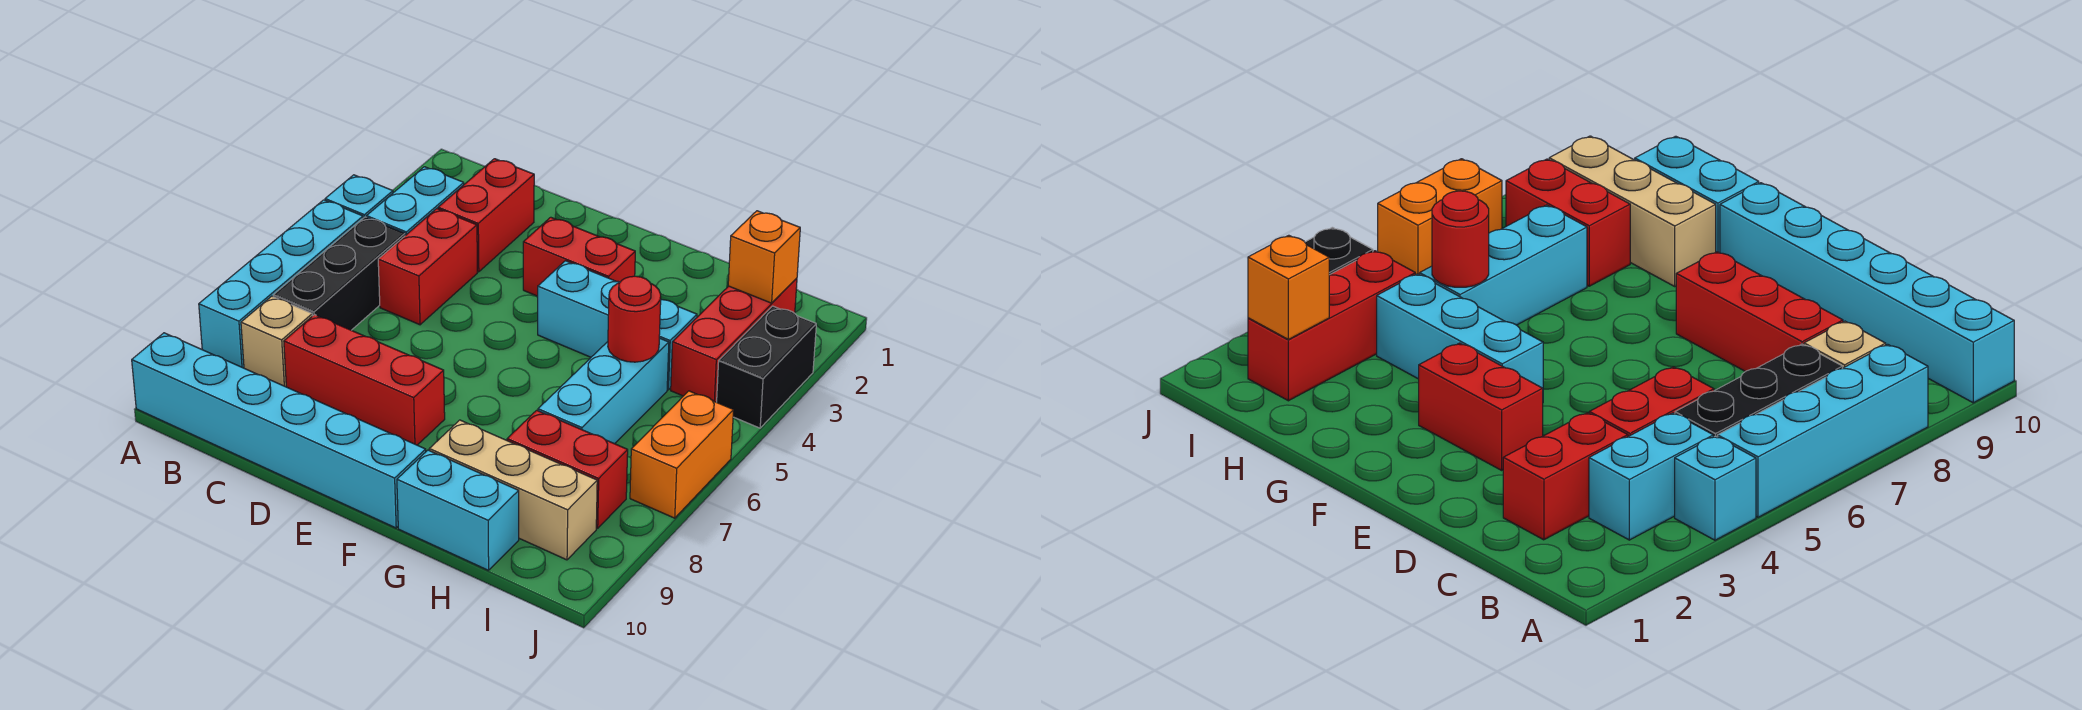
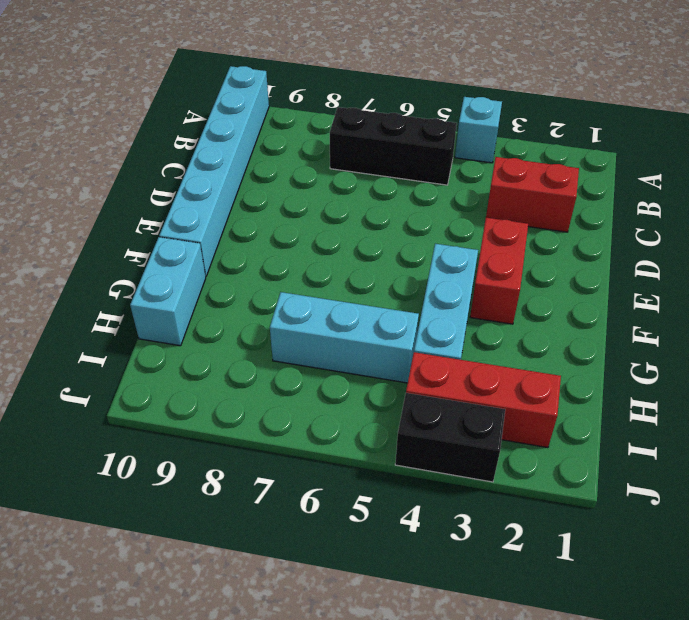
none -> cyan 1x4 brick [199,200,363,368]
none -> cyan 1x2 brick [367,167,464,235]
none -> tan 1x1 brick [241,296,312,387]

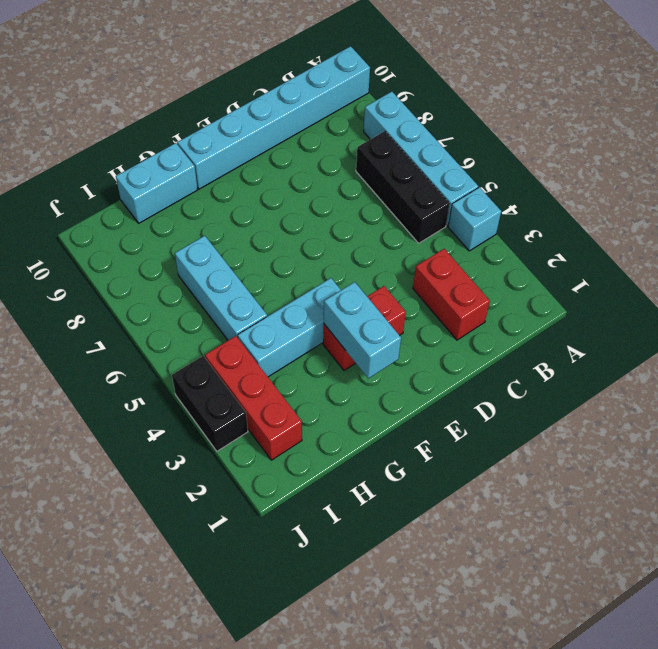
cyan 1x2 brick [324,282,401,378] -> cyan 1x2 brick moved to [367,167,464,235]
none -> tan 1x1 brick [241,296,312,387]
none -> red 1x2 brick [378,209,477,325]
none -> red 1x3 brick [284,315,445,445]

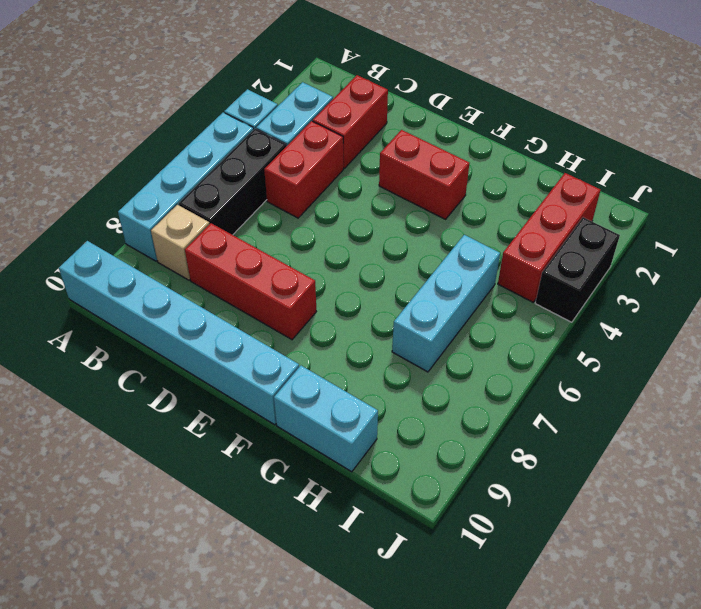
none -> cyan 1x3 brick [538,261,697,390]
none -> tan 1x3 brick [429,420,597,560]
none -> red 1x2 brick [507,410,628,528]

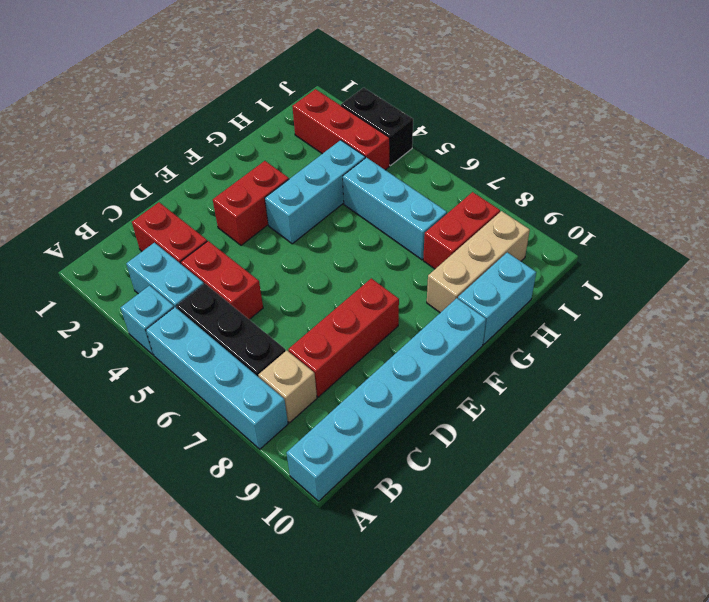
none -> orange 1x2 brick [630,391,734,518]
none -> red 1x1 round brick [608,276,661,362]
none -> orange 1x1 brick [728,211,800,303]

